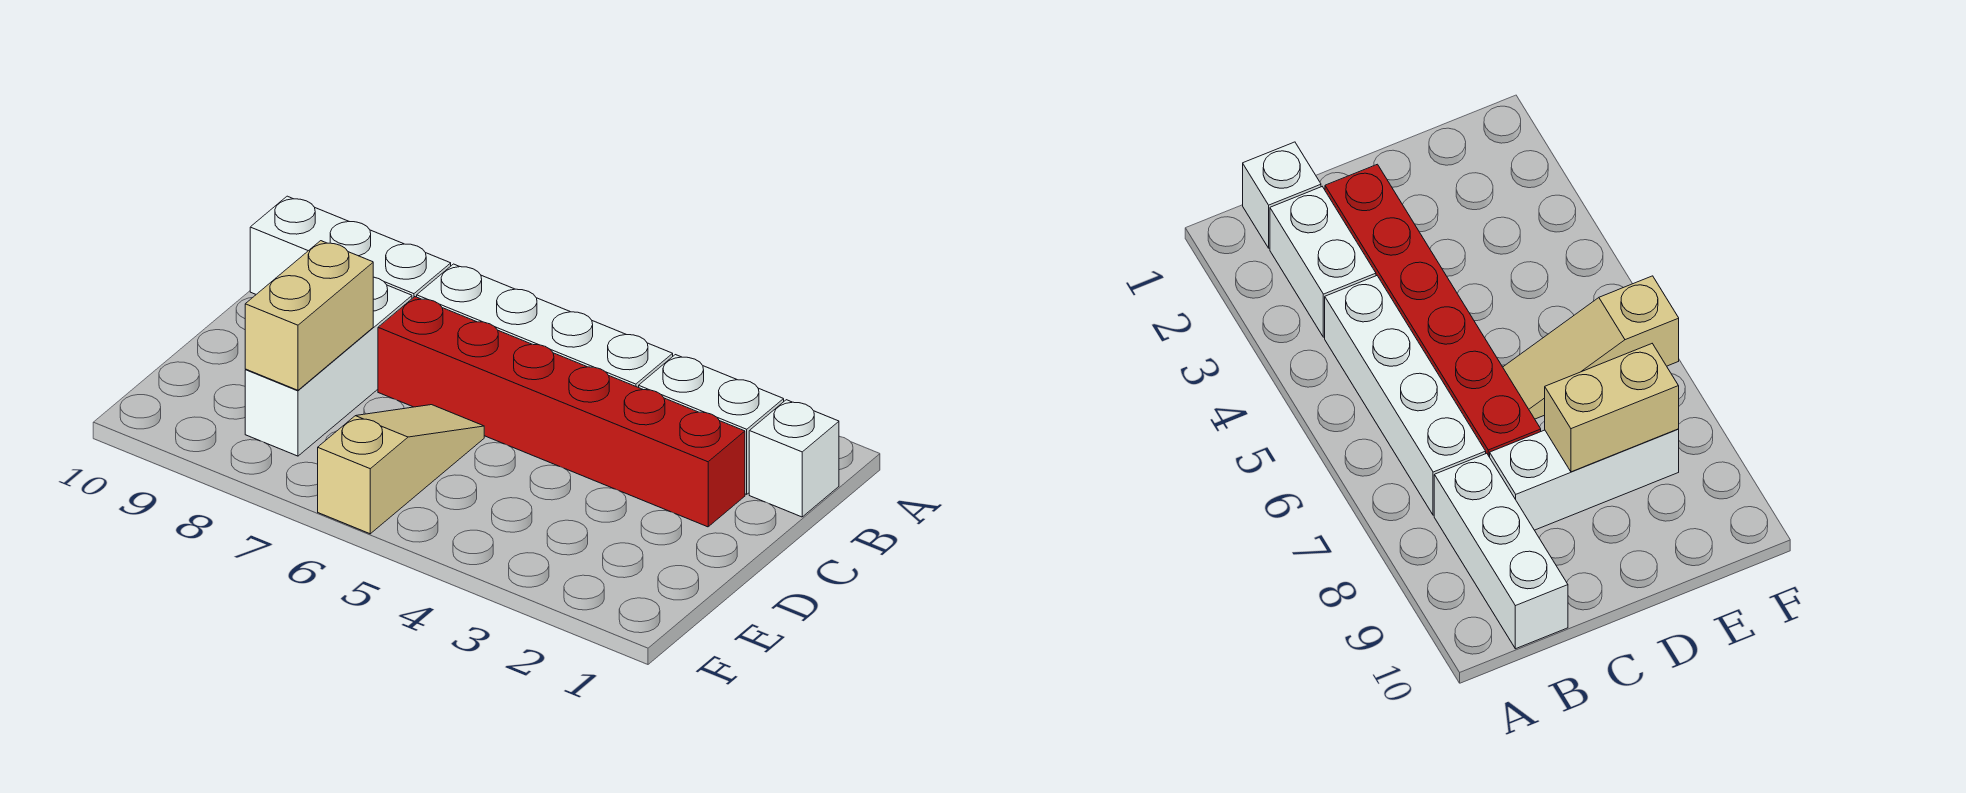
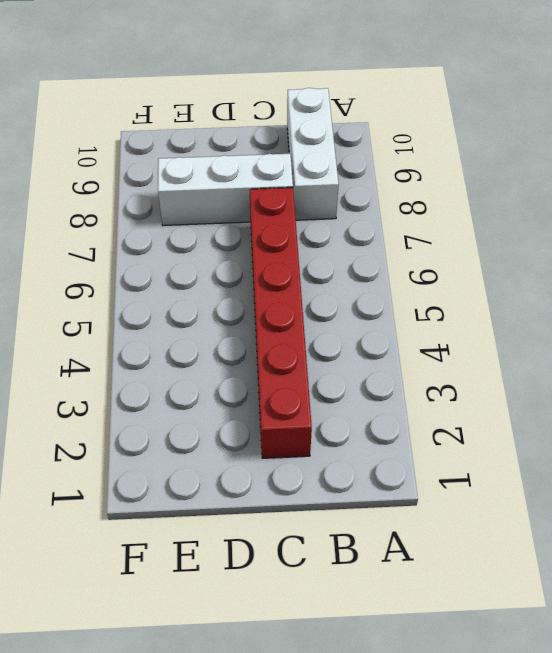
none -> white 1x1 brick [749,400,839,517]
none -> white 1x2 brick [639,355,784,494]

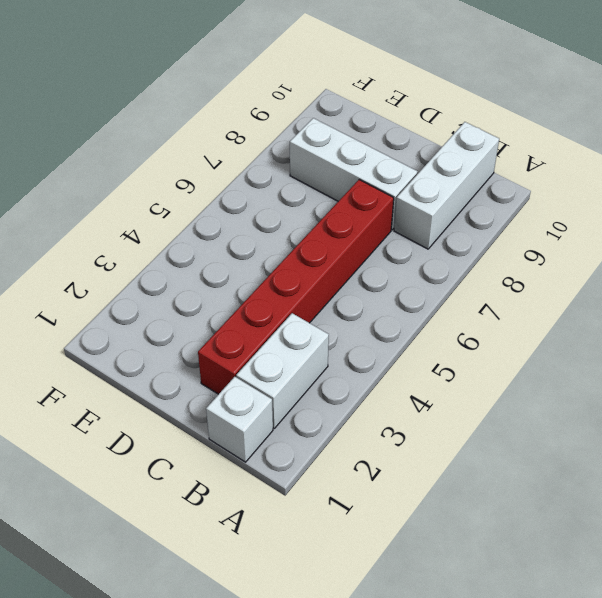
none -> white 1x4 brick [417,264,673,387]
none -> tan 1x3 slope [318,405,484,534]

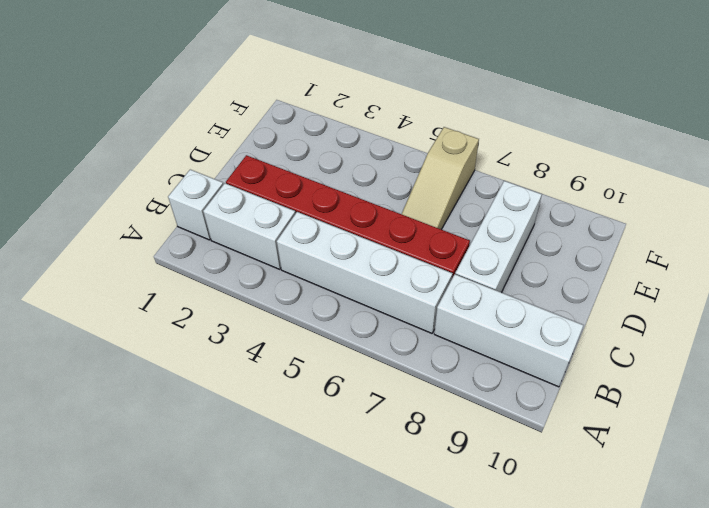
none -> tan 1x2 brick [245,241,373,390]

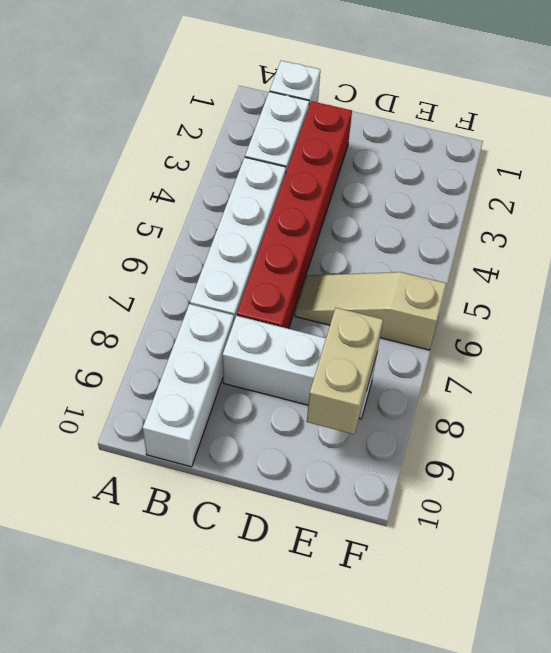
tan 1x2 brick [307,308,383,434] -> tan 1x2 brick turned to [245,241,373,390]

